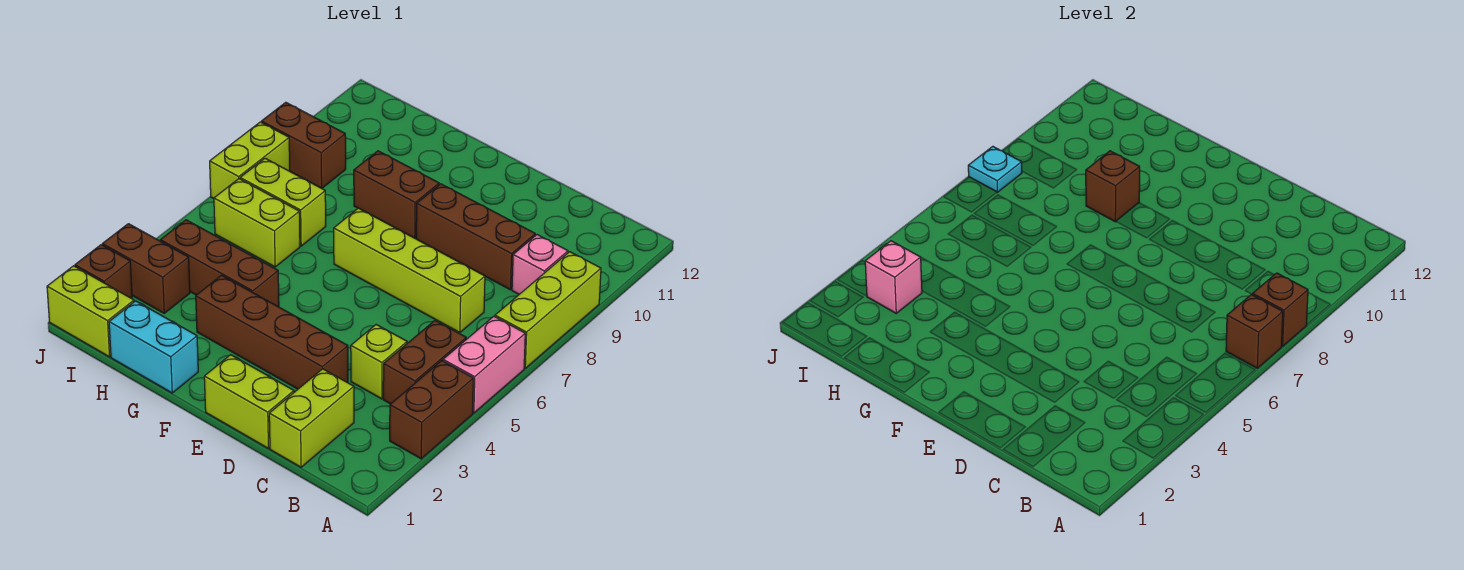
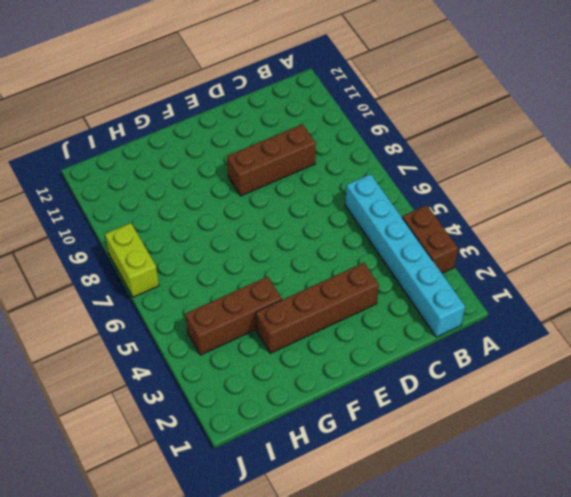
cyan 1x6 brick [345,174,465,337] -> brown 1x2 brick [383,320,466,404]
none -> pink 1x2 brick [443,316,525,413]
none -> lime 1x3 brick [495,252,601,368]
none -> pink 1x1 brick [512,235,568,294]

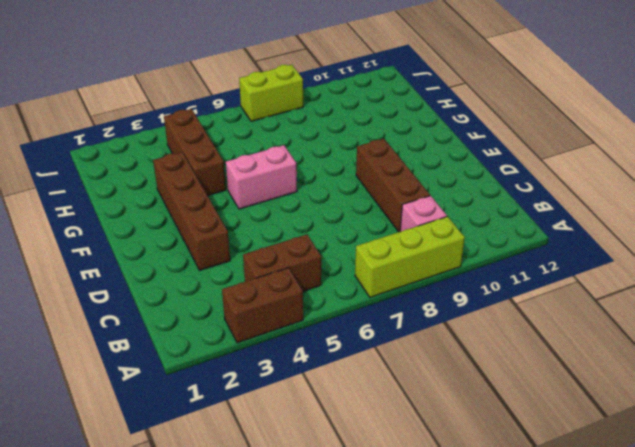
pink 1x2 brick [226,145,297,209] -> pink 1x2 brick moved to [443,316,525,413]
none -> lime 1x2 brick [269,369,354,467]
none -> lime 1x1 brick [351,325,407,399]
none -> lime 1x4 brick [334,208,485,333]

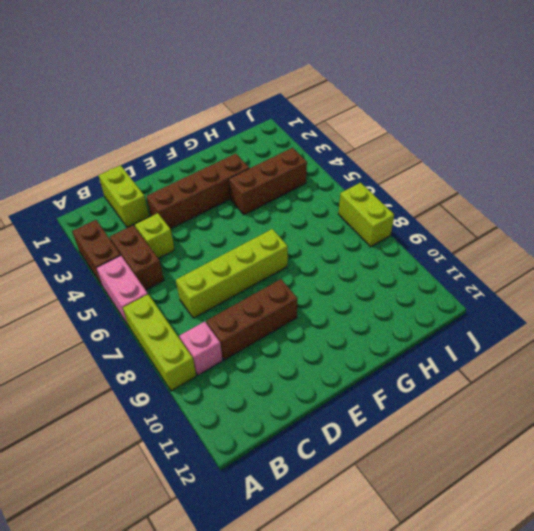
none -> lime 1x2 brick [204,355,294,449]
none -> brown 1x2 brick [354,151,439,238]
none -> cyan 1x2 brick [109,301,198,393]

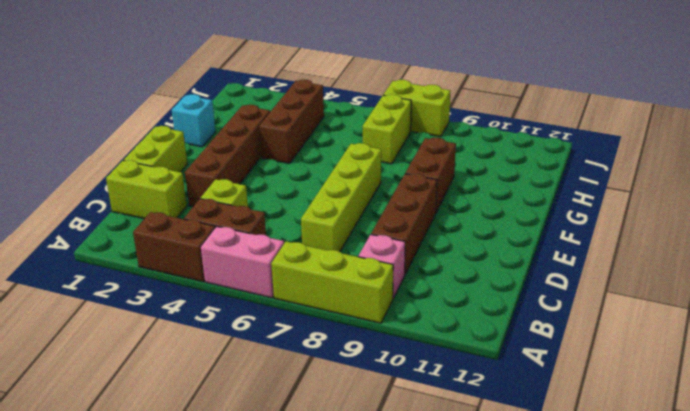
cyan 1x1 brick [172,94,216,147] -> cyan 1x2 brick [109,301,198,393]
none -> lime 1x2 brick [214,179,300,267]
none -> lime 1x2 brick [47,266,134,357]
none -> brown 1x2 brick [102,224,190,313]

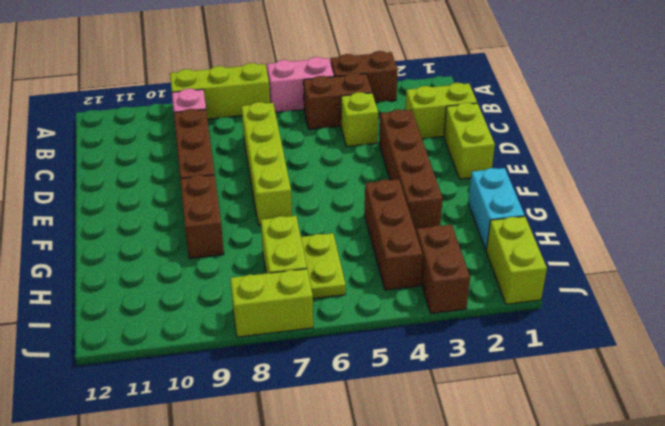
lime 1x2 plate [301,233,346,299] -> lime 1x2 brick [214,179,300,267]
none -> brown 1x2 brick [261,102,346,188]
none -> brown 1x1 brick [75,245,132,298]
none -> brown 1x1 brick [1226,294,1283,368]

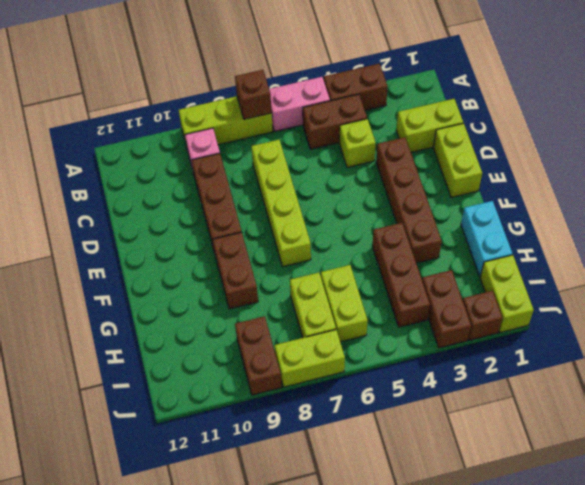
none -> brown 1x1 brick [1252,273,1308,346]
none -> brown 1x1 brick [1086,151,1140,222]
none -> pink 1x1 brick [865,241,922,313]

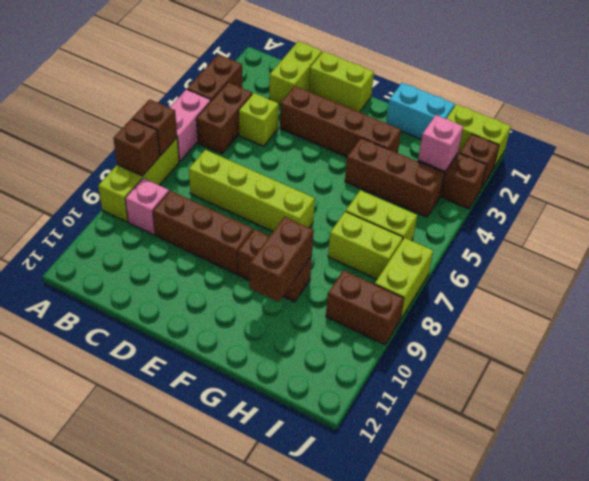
brown 1x2 brick [250,217,313,302] -> brown 1x1 brick [1086,151,1140,222]
none -> cyan 1x1 plate [968,146,1022,192]

